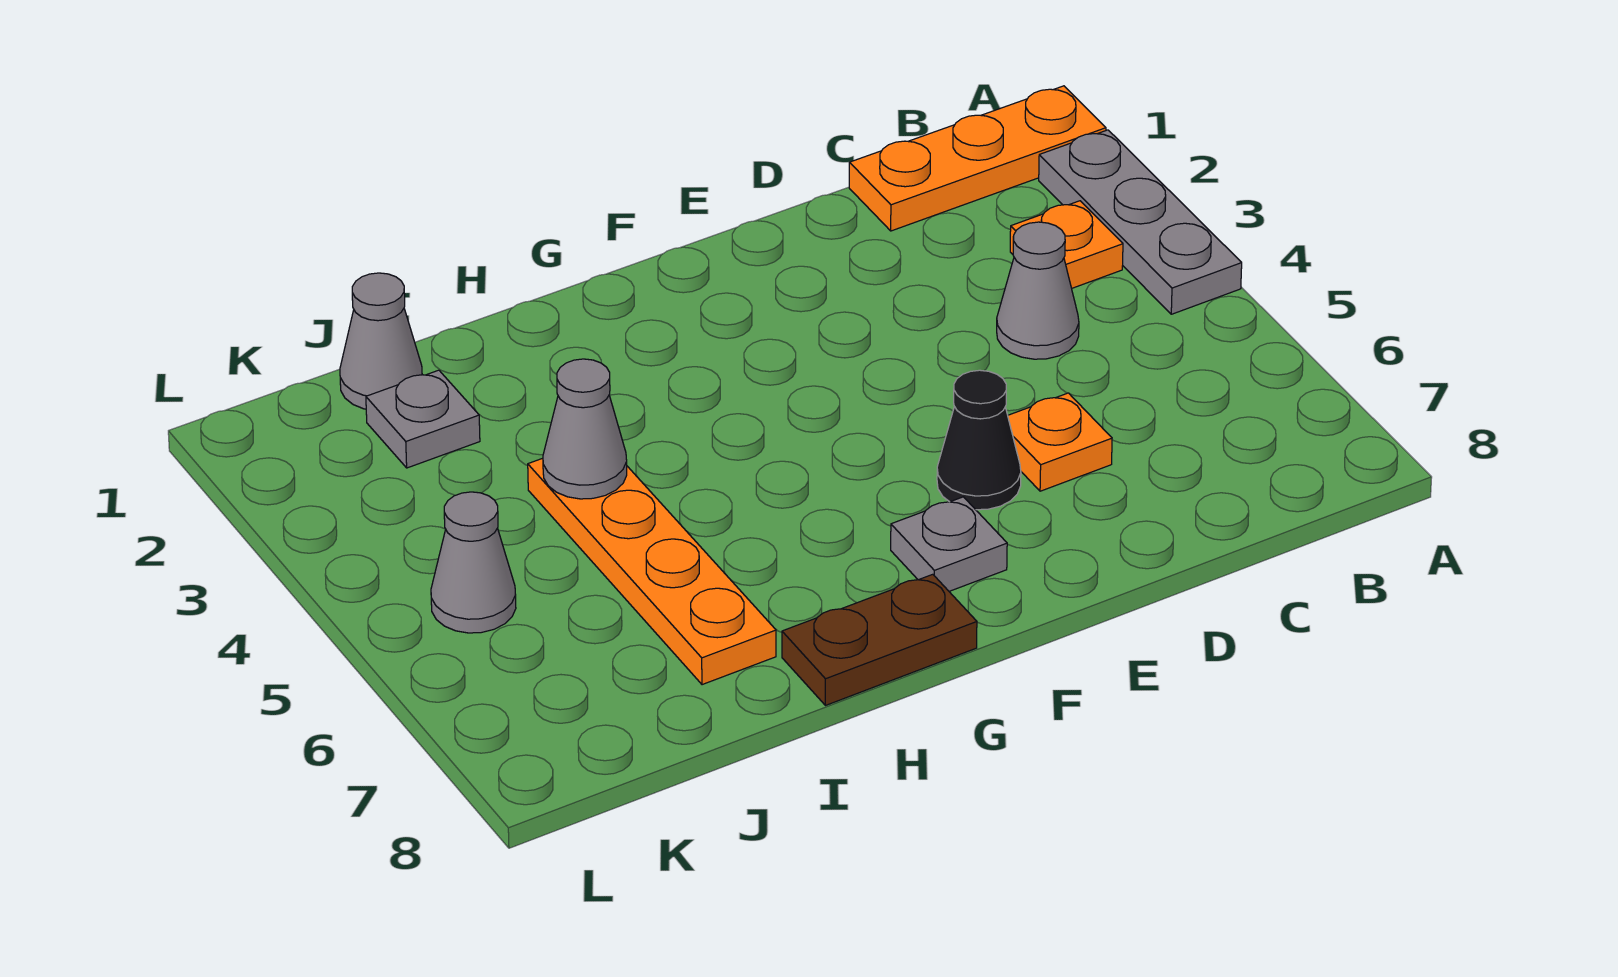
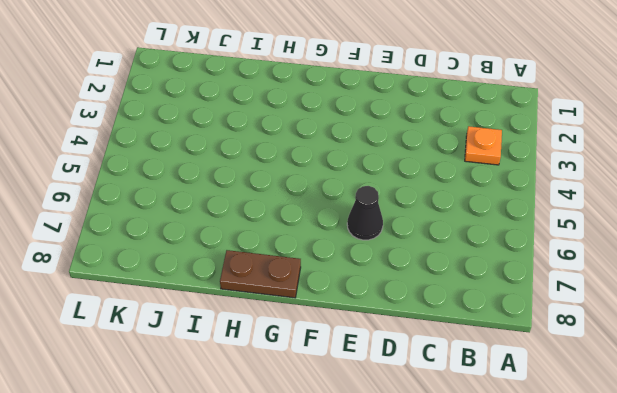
none -> orange 1x3 plate [849,86,1106,231]
none -> grey 1x3 plate [1039,130,1242,314]
none -> grey 1x1 cone [997,222,1079,359]

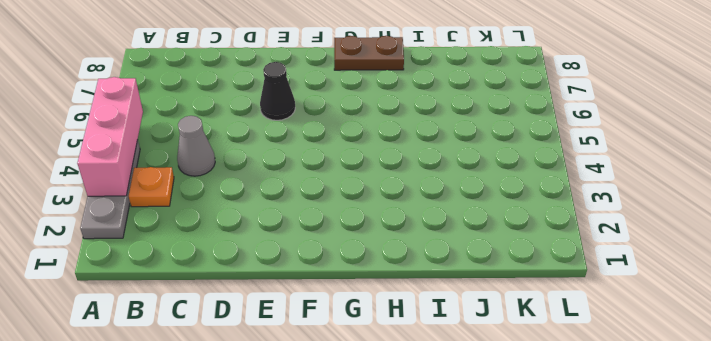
pink 1x3 brick [77,77,143,196] -> none
none -> orange 1x3 plate [849,86,1106,231]
none -> orange 1x1 plate [1008,393,1112,491]
none -> grey 1x1 plate [891,497,1007,591]

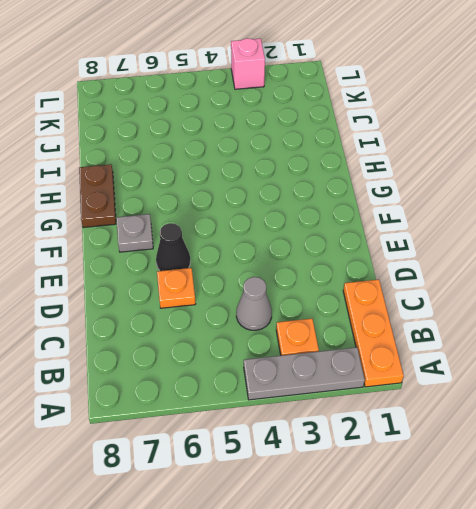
pink 1x1 brick [231,38,265,89] -> none
none -> orange 1x4 plate [528,458,776,685]
none -> grey 1x1 cone [340,273,422,409]
none -> grey 1x1 plate [366,370,480,468]

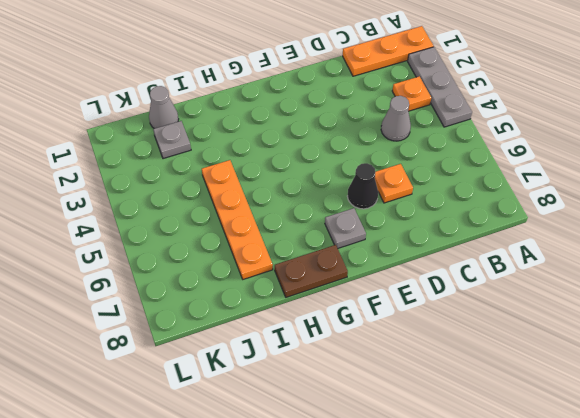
none -> grey 1x1 cone [431,492,516,633]
none -> grey 1x1 cone [543,359,627,499]

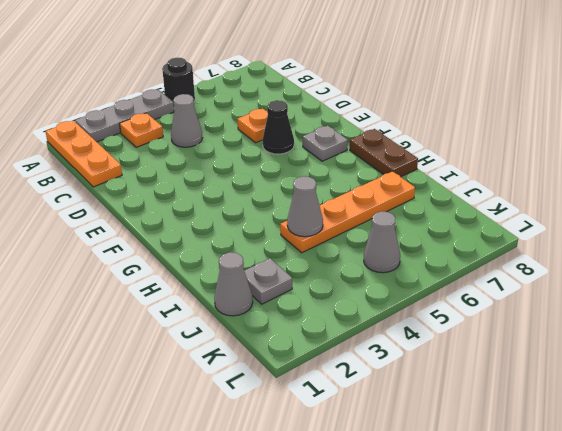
black 1x1 round brick [162,58,195,108] -> none

